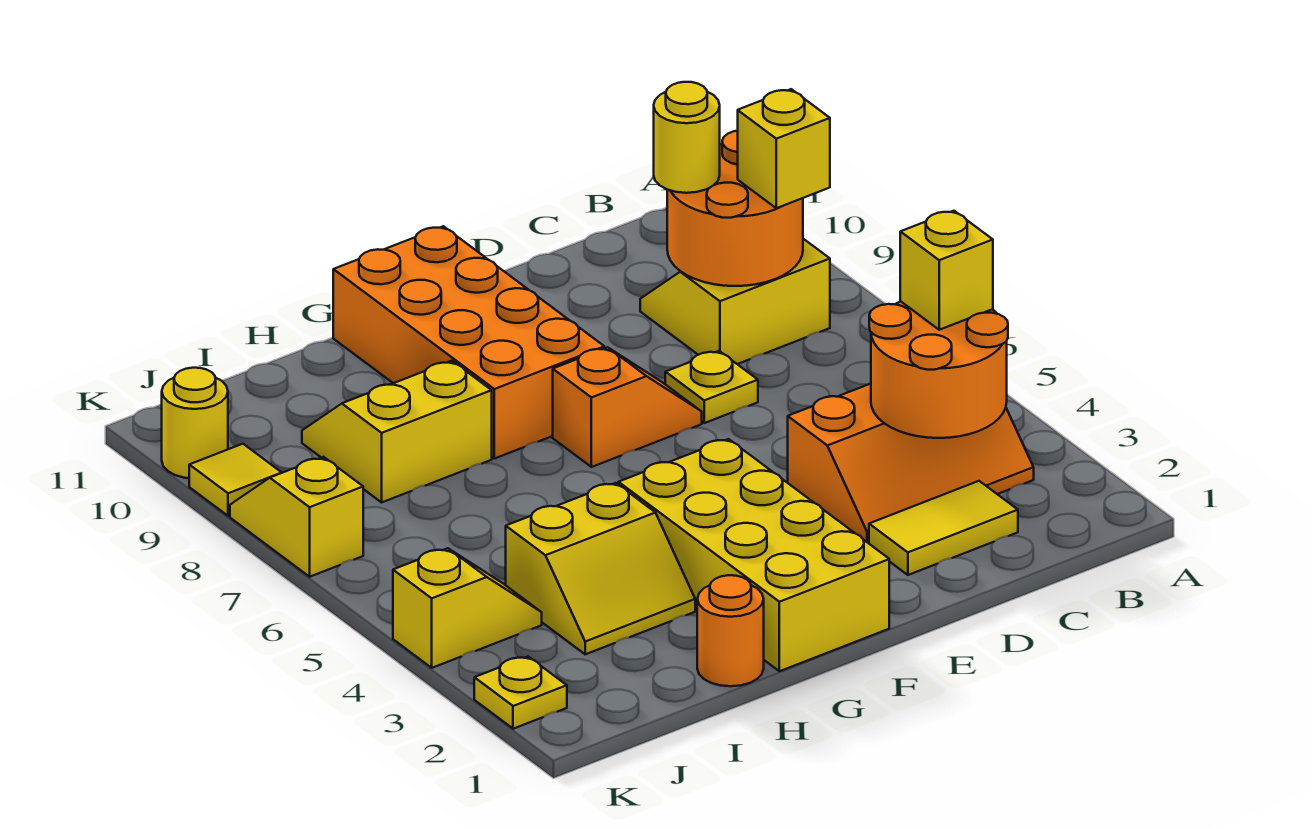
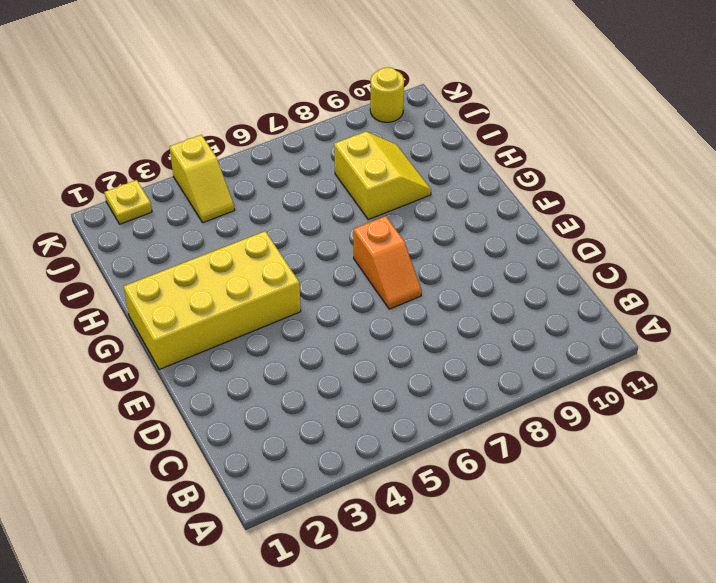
none -> orange 2x3 slope [788,384,1034,543]
none -> yellow 2x2 slope [640,239,830,364]
none -> yellow 1x2 tile [869,481,1018,575]

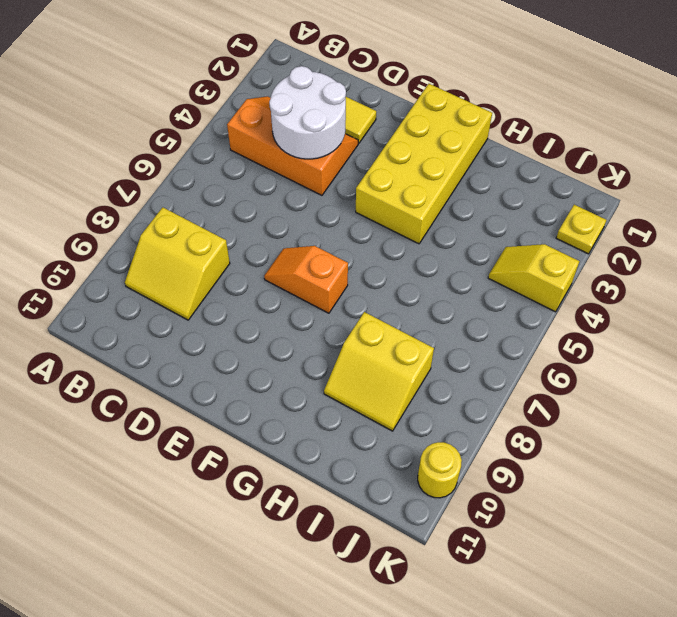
white 2x2 round brick [269,66,346,159] -> orange 2x2 round brick [869,302,1008,438]
none -> yellow 1x1 plate [665,351,758,423]
none -> orange 2x4 brick [333,226,604,459]
none -> orange 1x1 round brick [697,575,764,686]

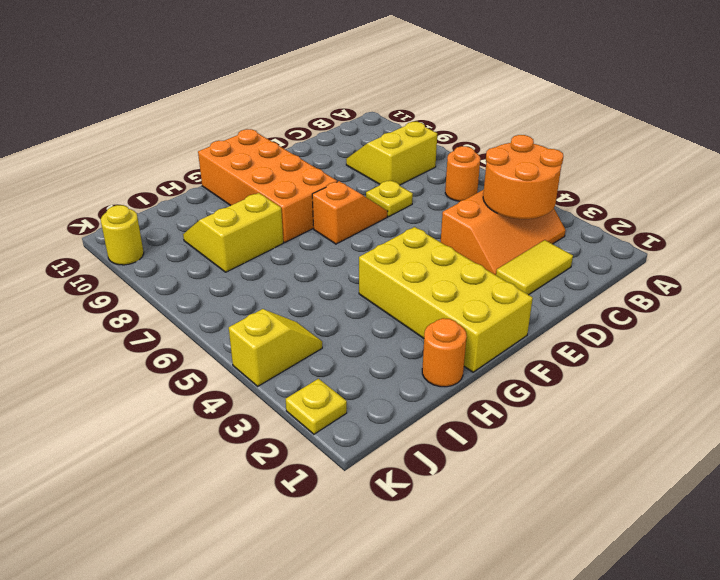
orange 1x1 round brick [445,146,480,201] -> none
none -> yellow 2x2 slope [506,483,695,654]
none -> yellow 1x2 slope [230,457,363,577]
none -> yellow 1x1 tile [189,444,281,516]

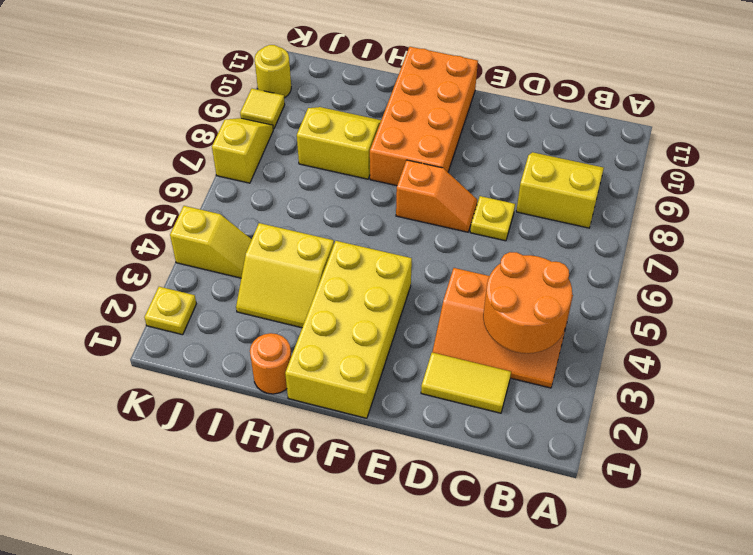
none -> orange 2x2 round brick [667,131,803,286]
none -> yellow 1x1 brick [900,211,993,330]
none -> yellow 1x1 brick [738,89,830,208]

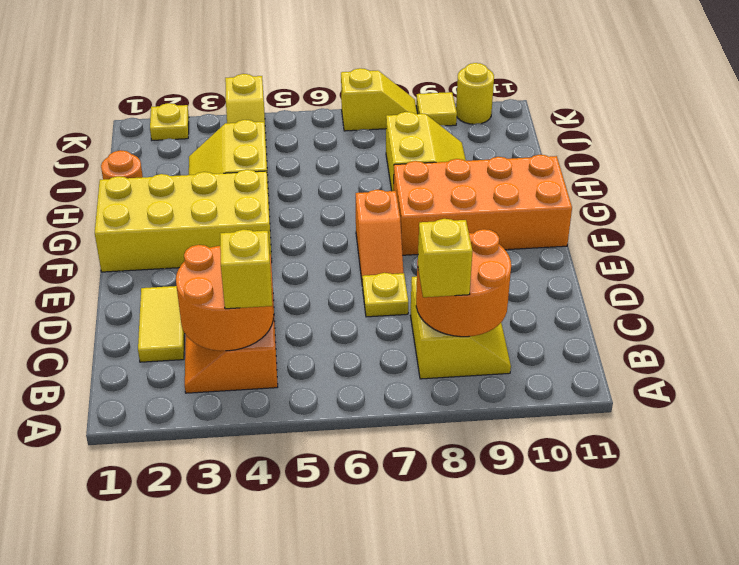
none -> yellow 1x1 round brick [654,82,720,193]

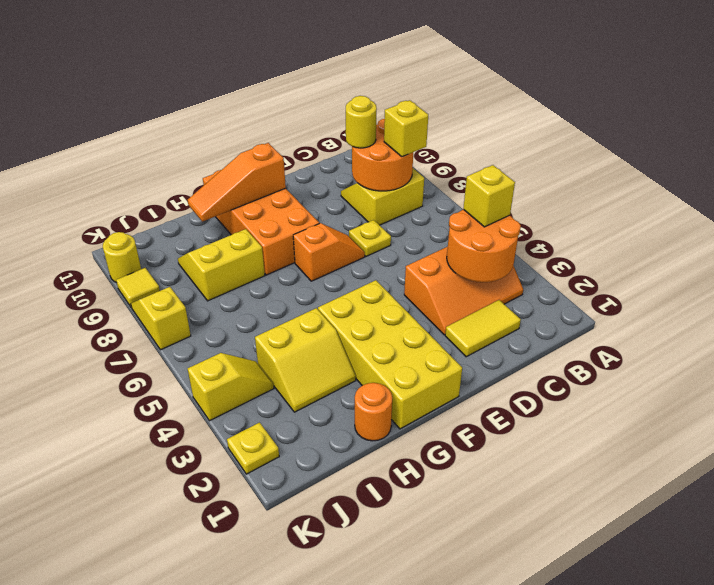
orange 1x3 slope [188,143,286,222] -> none

